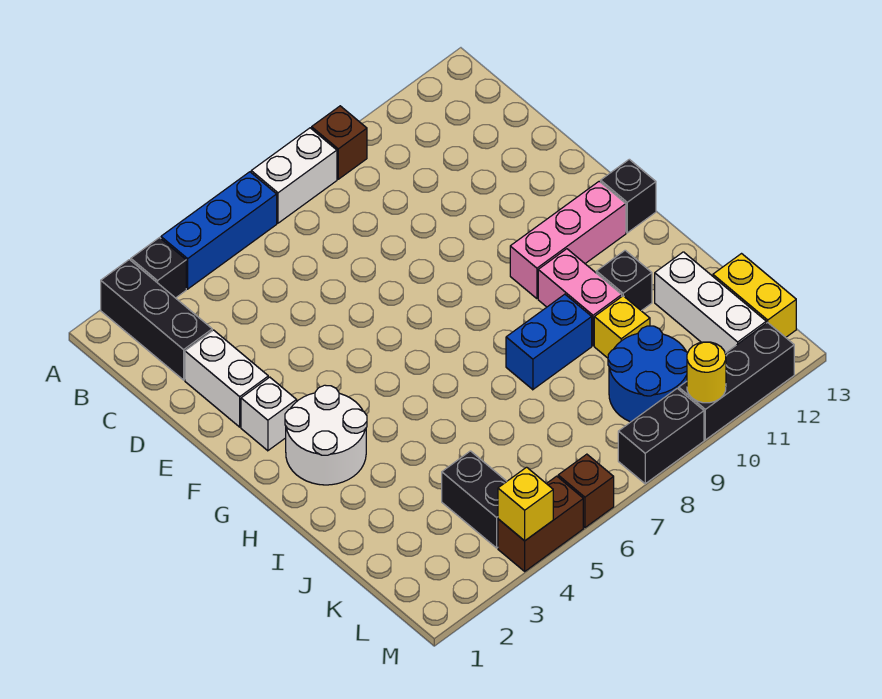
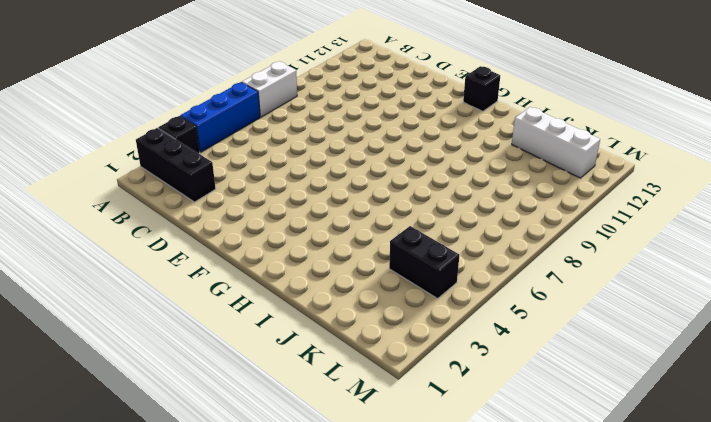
none -> brown 1x1 brick [312,106,367,179]
none -> white 1x2 brick [185,330,268,427]
none -> white 1x1 brick [241,377,297,451]

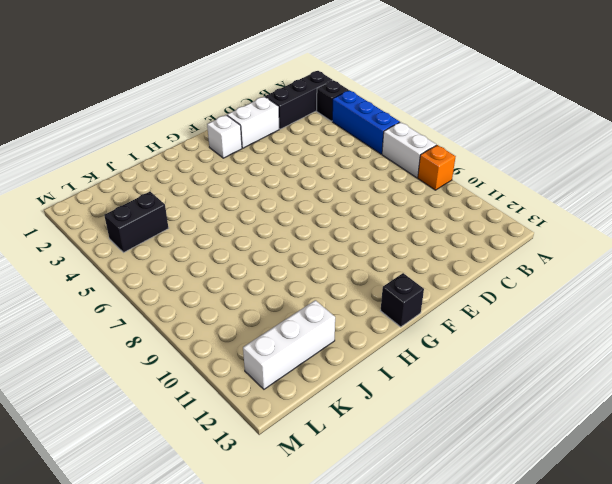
orange 1x1 brick [418,145,456,190] -> brown 1x1 brick [312,106,367,179]
none -> white 2x2 round brick [285,385,367,485]
none -> pink 1x3 brick [510,181,626,299]
none -> pink 1x2 brick [538,249,622,346]

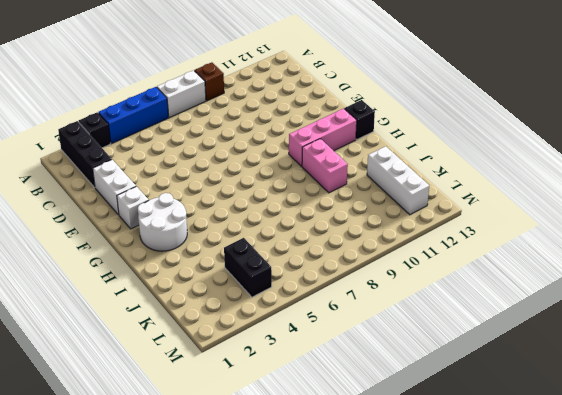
none -> blue 1x2 brick [506,294,592,390]
none -> black 1x1 brick [596,250,652,311]
none -> yellow 1x1 brick [594,296,650,358]

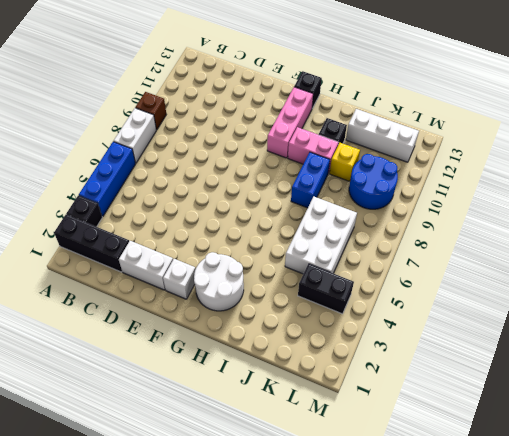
white 2x3 brick [285,197,357,274] -> none
none -> yellow 1x2 brick [713,254,796,337]
none -> brown 1x2 brick [498,476,583,571]
none -> brown 1x1 brick [558,454,614,528]

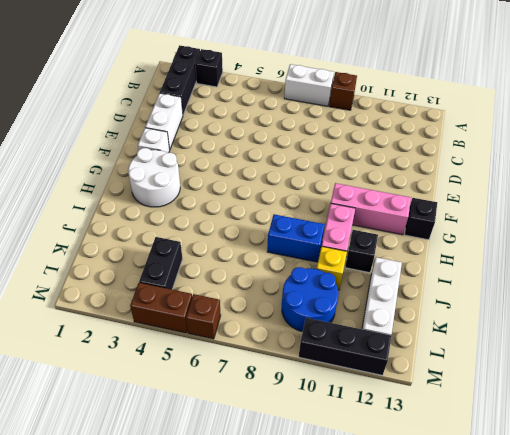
none -> blue 1x3 brick [161,172,277,289]
none -> yellow 1x2 brick [713,254,796,337]
none -> black 1x2 brick [618,388,704,484]

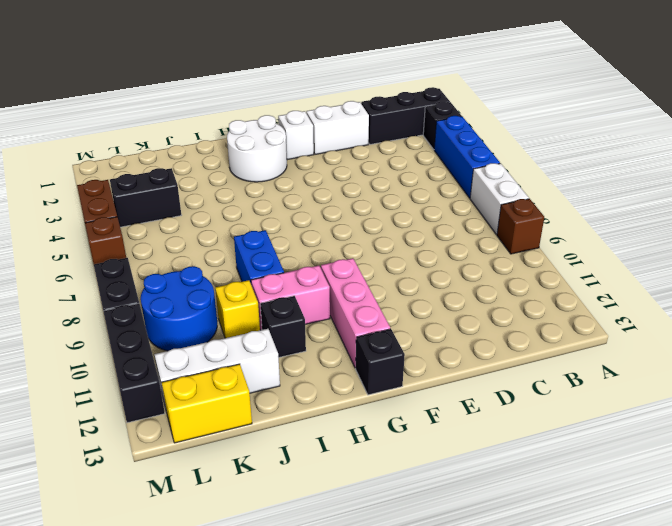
none -> yellow 1x1 brick [498,467,553,541]
none -> yellow 1x1 round brick [687,342,726,403]

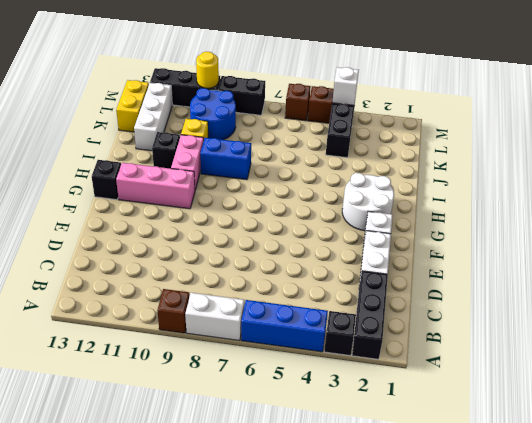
white 1x1 brick [332,67,359,105] -> yellow 1x1 brick [498,467,553,541]

